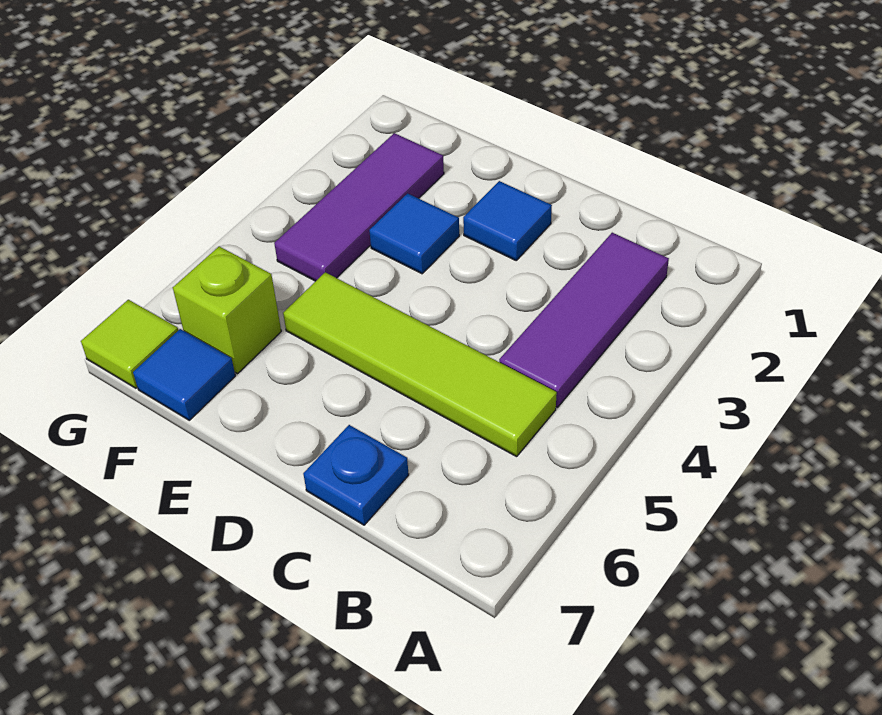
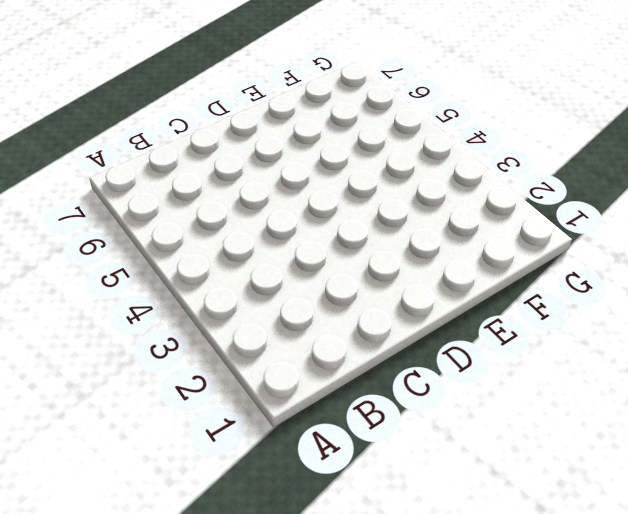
none -> purple 1x3 tile [499,233,669,407]
none -> lime 1x4 tile [283,272,557,457]

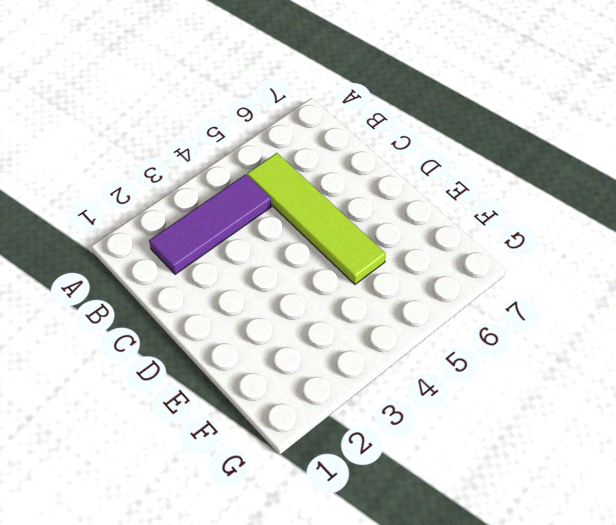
none -> blue 1x1 plate [303,425,409,525]
none -> blue 1x1 tile [463,181,552,260]

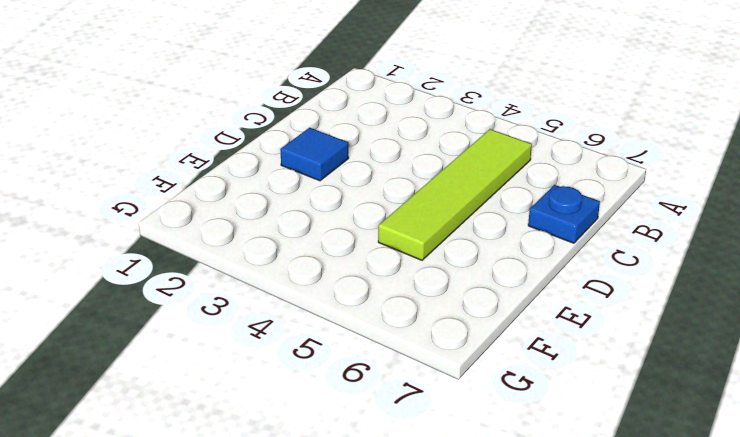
none -> purple 1x3 tile [499,233,669,407]
none -> blue 1x1 tile [369,193,459,274]

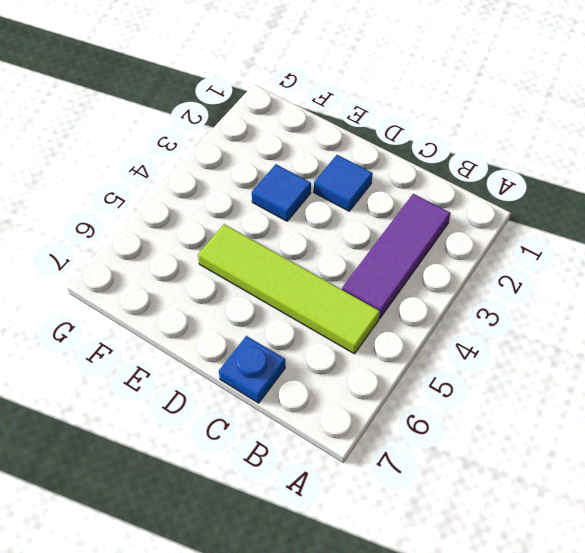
none -> purple 1x3 tile [274,133,444,281]
none -> lime 1x1 brick [173,246,281,374]

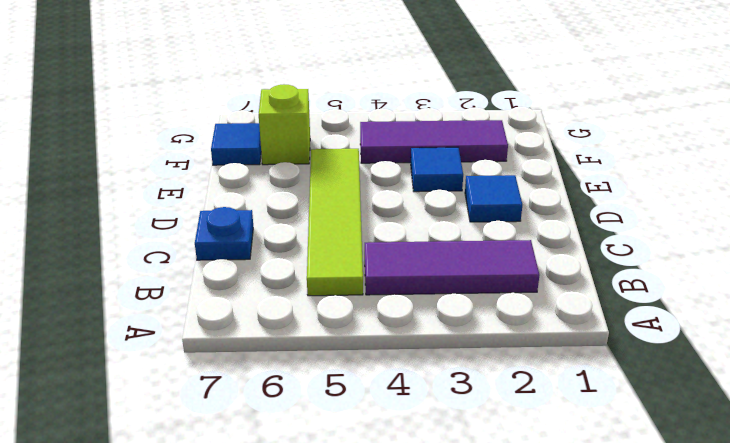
none -> lime 1x1 tile [81,300,178,388]

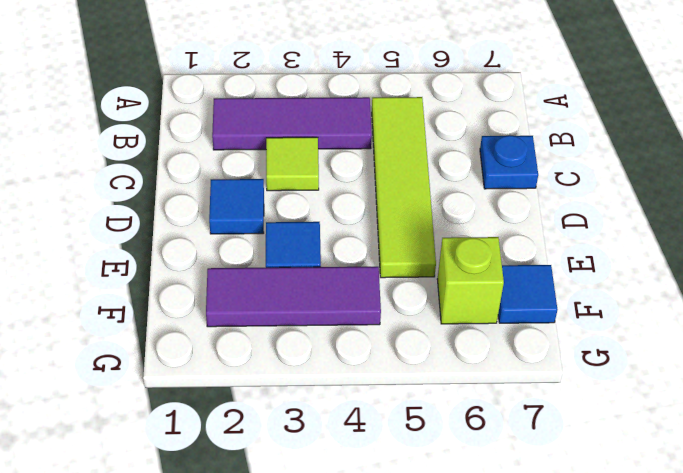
lime 1x1 tile [266,137,319,191] -> lime 1x1 tile moved to [81,300,178,388]

